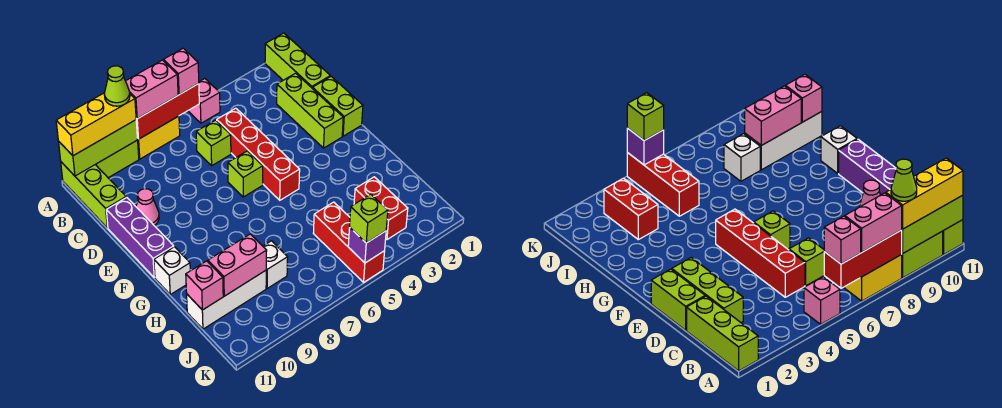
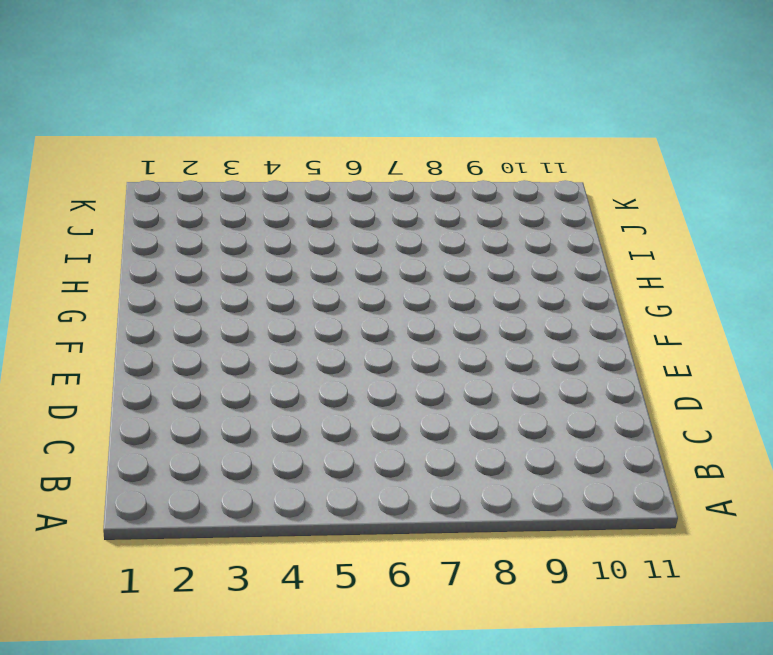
none -> lime 1x3 brick [265,33,330,89]
none -> pink 1x1 brick [188,79,220,123]
none -> yellow 1x2 brick [137,116,180,159]

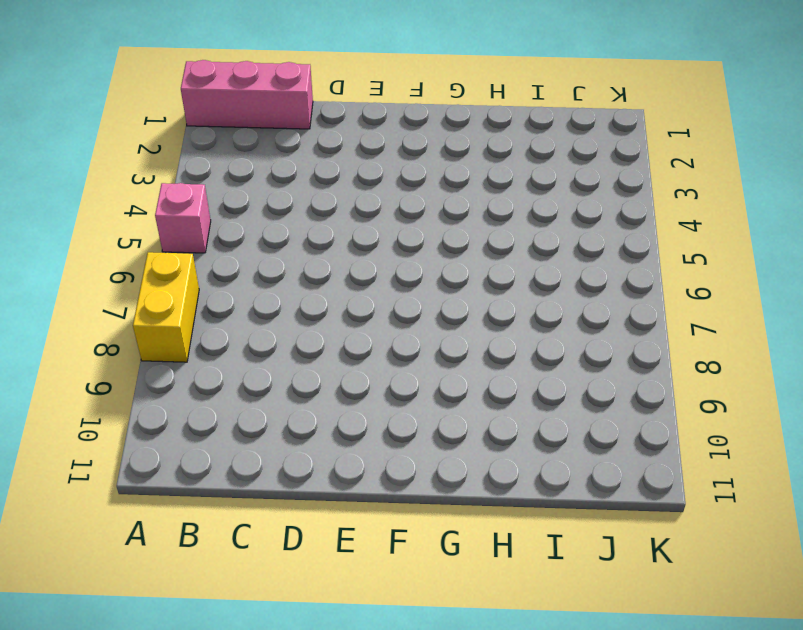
pink 1x3 brick [181,60,313,129] -> lime 1x3 brick [265,33,330,89]
none -> lime 1x2 brick [95,140,139,178]
none -> lime 1x3 brick [61,162,126,228]
none -> lime 1x3 brick [277,73,343,148]

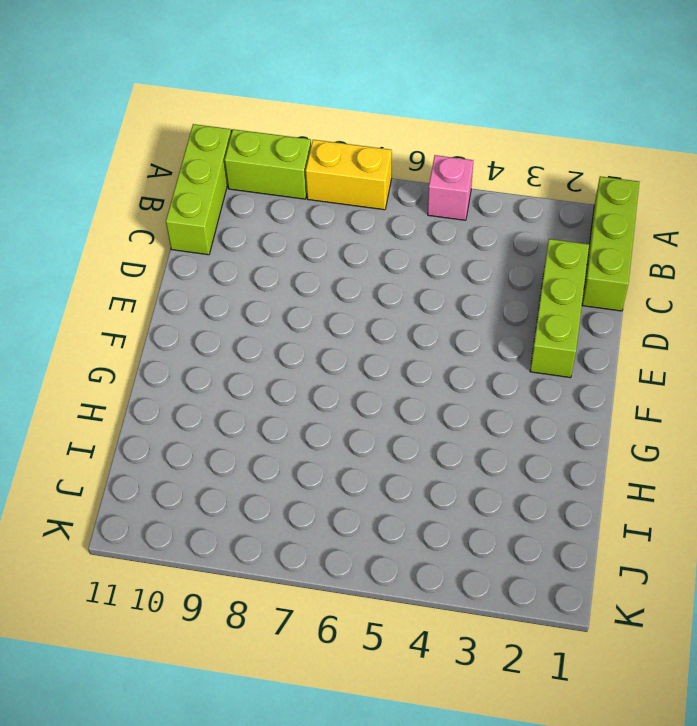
none -> red 1x4 brick [217,108,300,200]
none -> lime 1x1 brick [196,120,231,165]
none -> lime 1x2 brick [313,77,363,136]

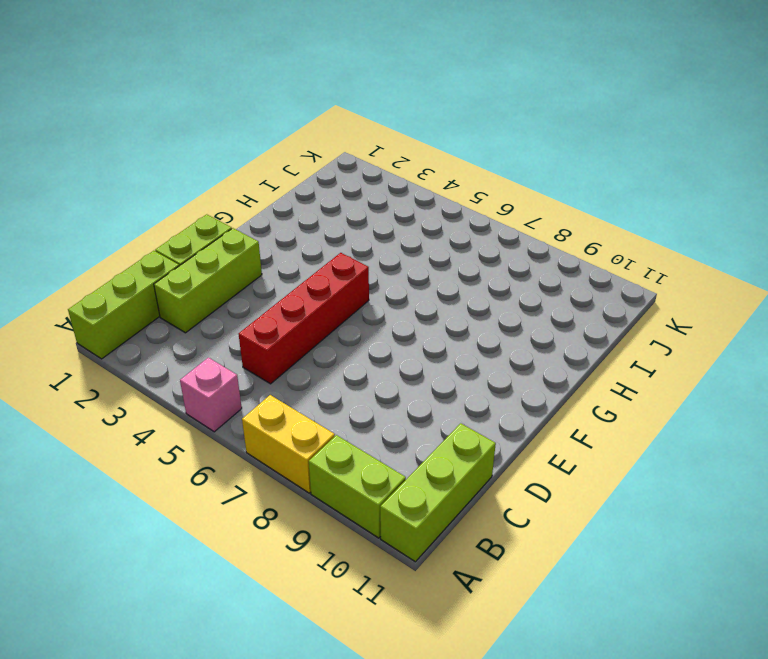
none -> lime 1x1 brick [196,120,231,165]
none -> pink 1x1 cone [136,189,159,225]
none -> purple 1x3 brick [106,197,174,277]

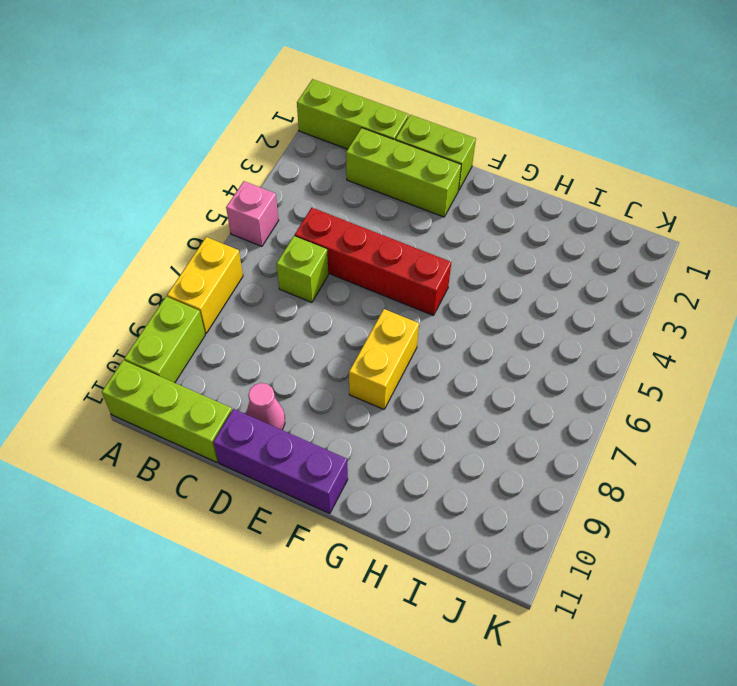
yellow 1x2 brick [349,309,419,409] -> none
none -> lime 1x1 brick [228,151,263,197]
none -> white 1x1 brick [154,247,190,294]
none -> red 1x2 brick [354,177,408,240]

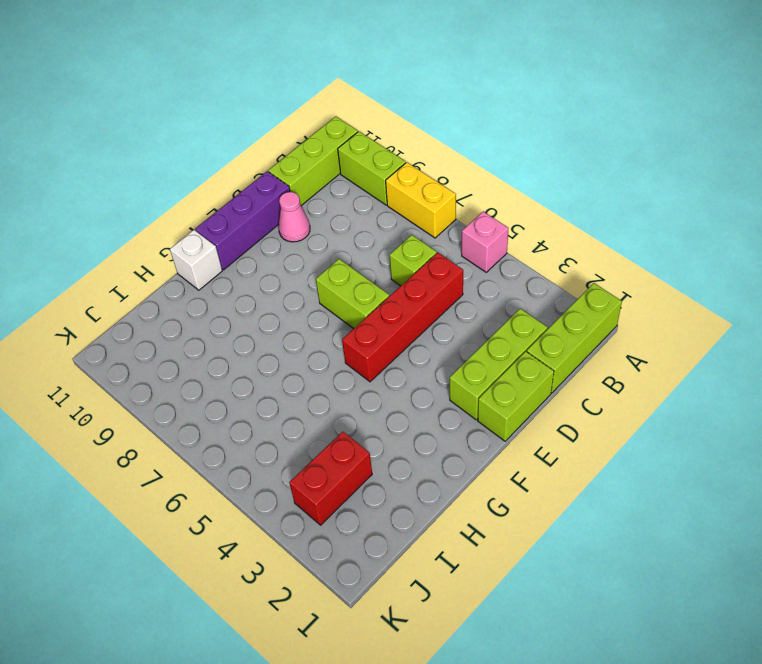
lime 1x2 brick [316,259,389,329] -> lime 1x1 brick [228,151,263,197]
none -> red 1x3 brick [313,202,385,282]
none -> white 1x1 brick [263,241,288,289]
none -> white 1x3 brick [187,270,266,329]

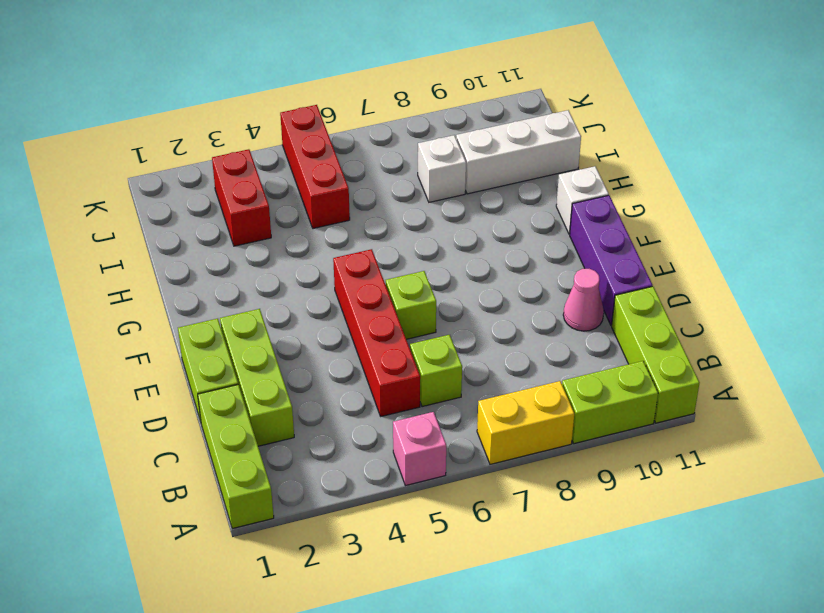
none -> red 1x3 brick [136,84,199,139]
none -> lime 1x3 brick [58,120,138,176]
none -> pink 1x2 brick [208,234,267,296]

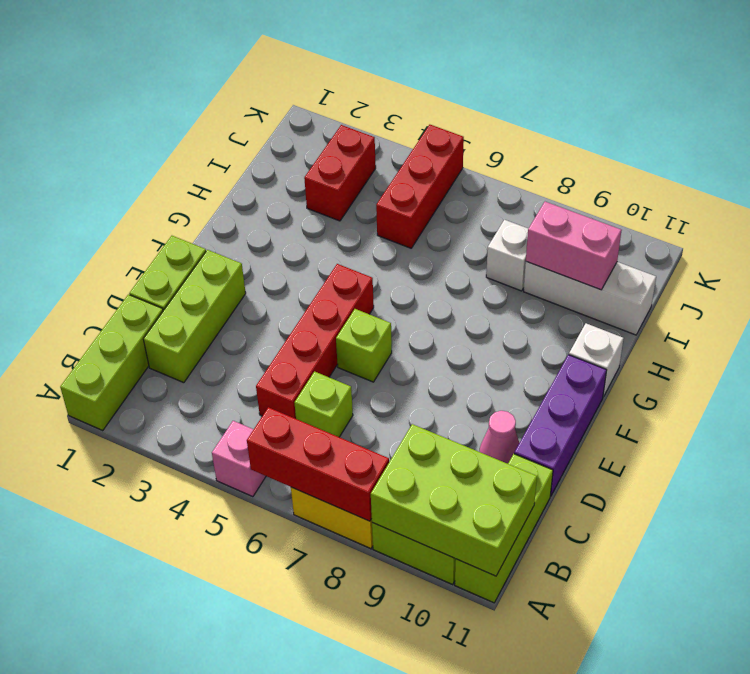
lime 2x3 brick [371,424,537,576] -> lime 1x3 brick [58,120,138,176]
none -> pink 1x1 brick [186,261,223,310]
none -> purple 1x1 brick [348,228,386,263]
none -> pink 1x1 brick [163,48,199,95]

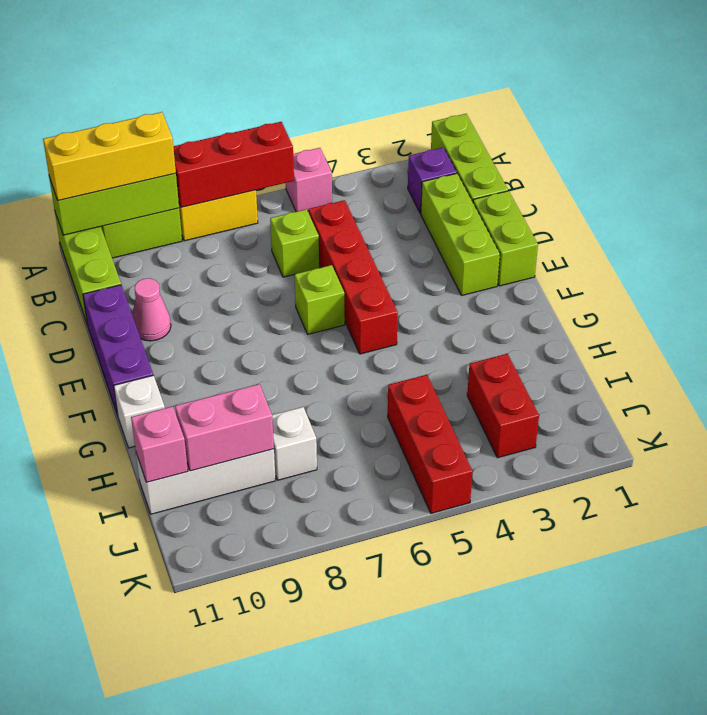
purple 1x1 brick [408,147,457,213] -> purple 1x1 brick moved to [348,228,386,263]
none -> pink 1x1 brick [163,48,199,95]
none -> pink 1x2 brick [126,60,178,119]
none -> lime 1x1 brick [350,194,388,243]

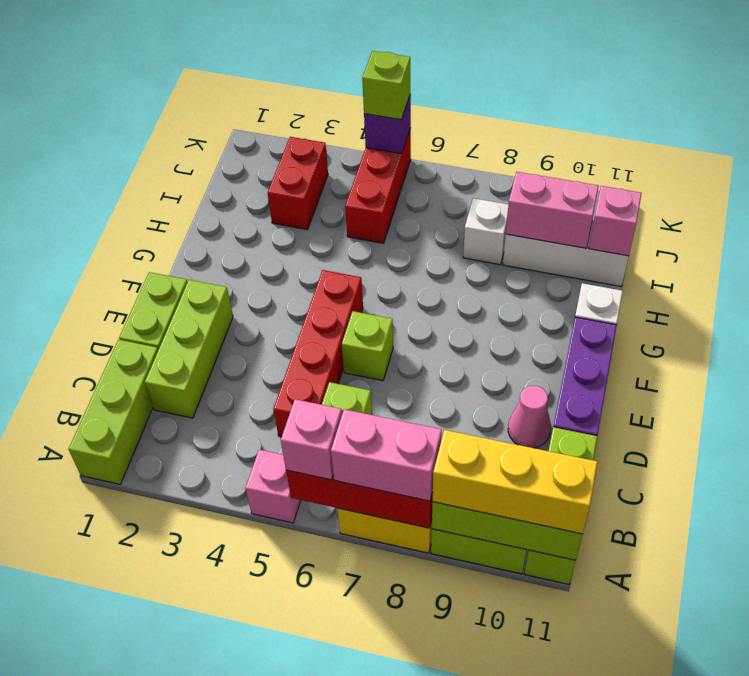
none -> lime 1x1 cone [104,66,130,106]

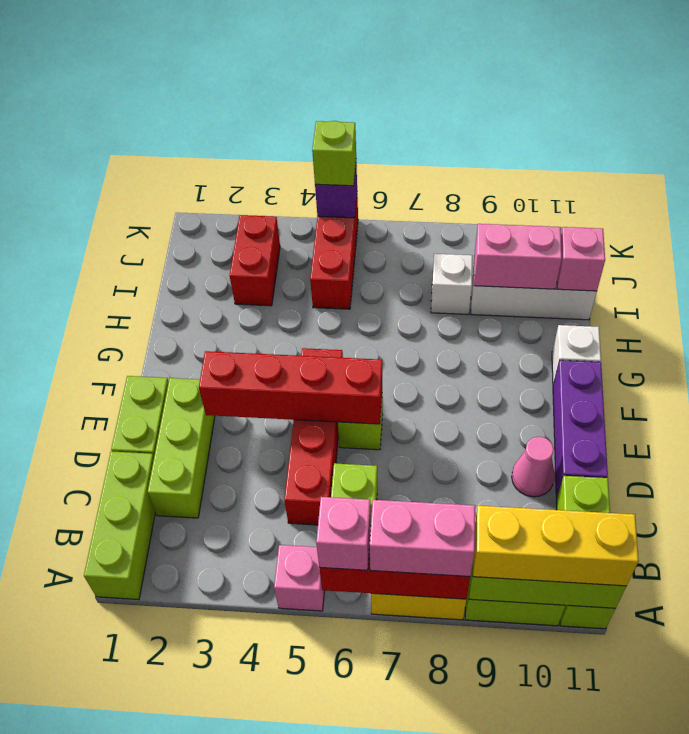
red 1x4 brick [199,351,382,424] -> none
none -> lime 1x1 cone [104,66,130,106]

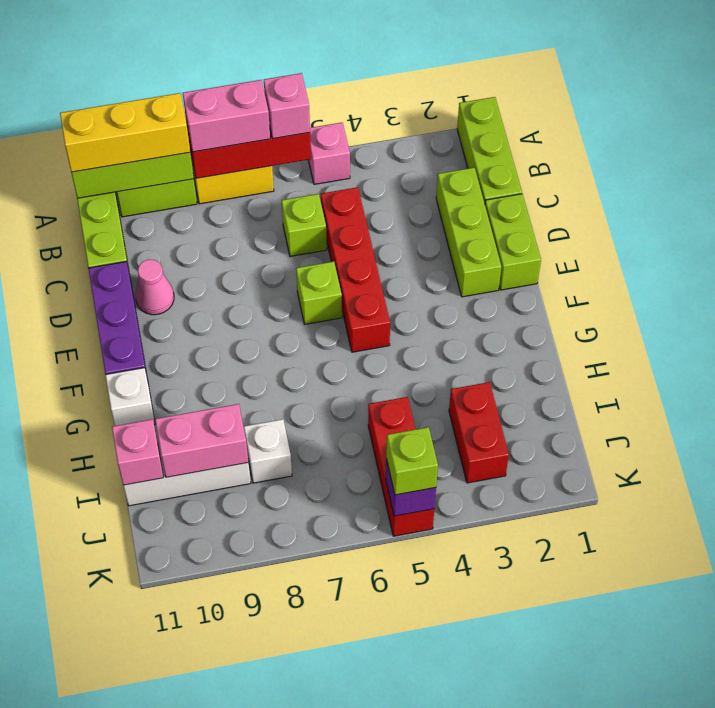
none -> lime 1x1 cone [104,66,130,106]

